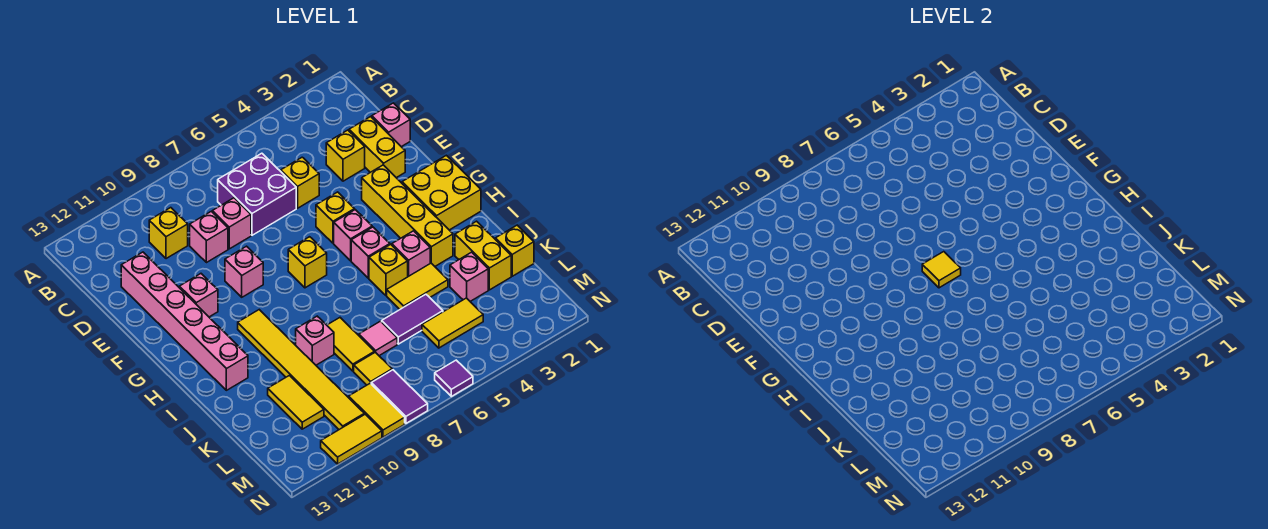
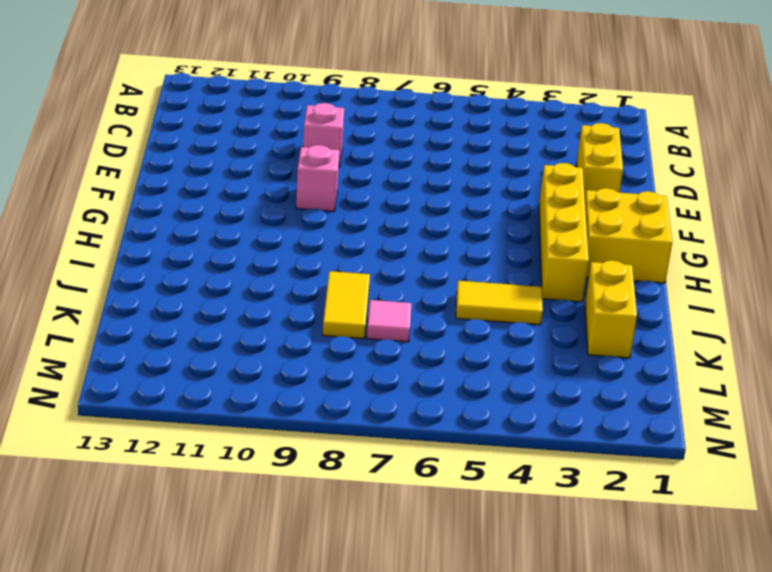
none -> purple 2x2 brick [218,153,296,235]
none -> yellow 1x1 brick [149,208,188,259]
none -> pink 1x1 brick [372,103,410,147]
none -> yellow 1x1 brick [326,130,365,181]

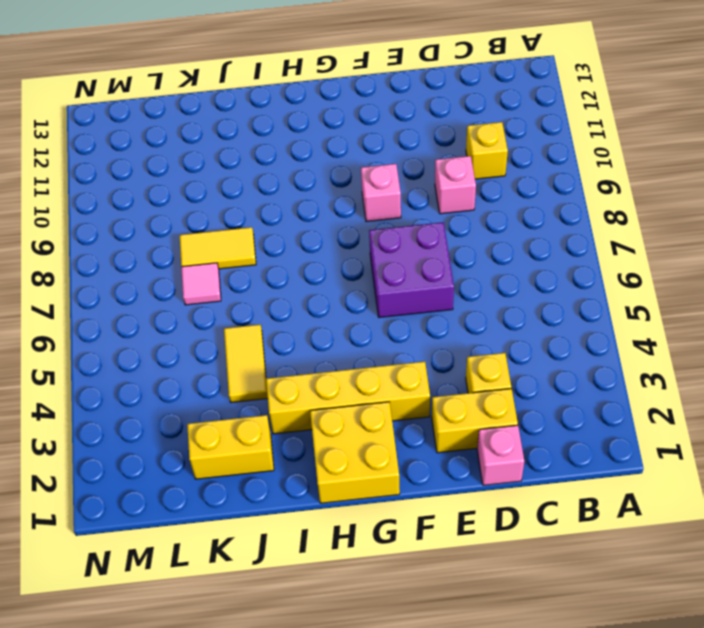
purple 2x2 brick [369,222,454,317] -> purple 2x2 brick moved to [218,153,296,235]
none -> yellow 1x1 brick [281,157,319,208]
none -> pink 1x1 brick [212,198,251,249]
none -> pink 1x6 brick [121,252,248,390]
none -> yellow 1x1 brick [316,192,355,243]

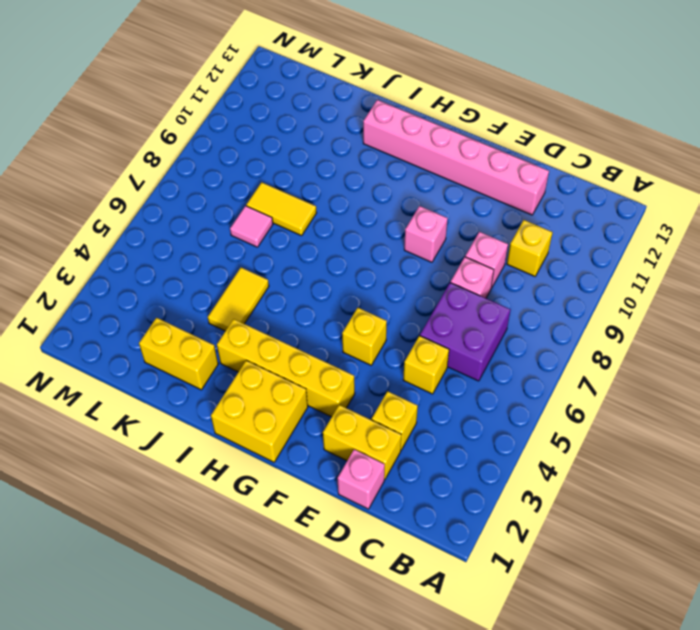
none -> pink 1x1 brick [179,274,218,317]
none -> pink 1x1 brick [334,210,372,261]
none -> yellow 1x1 brick [288,237,327,288]
none -> pink 1x1 brick [351,227,390,278]

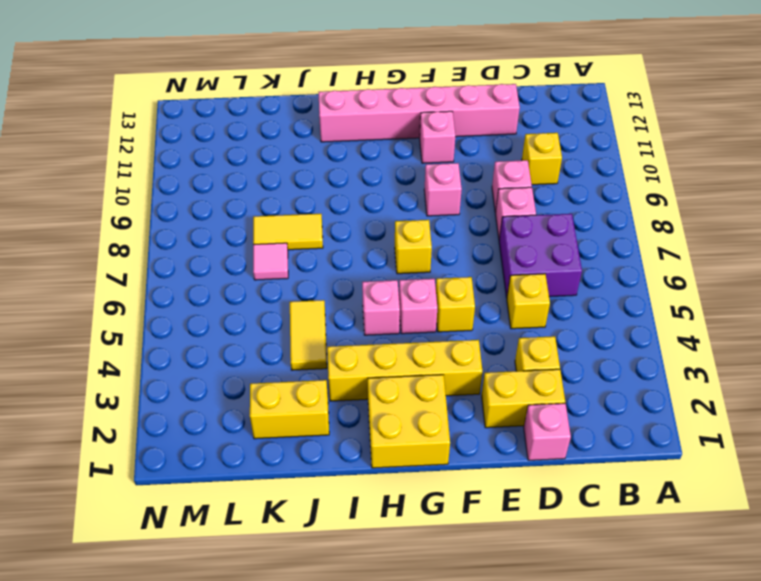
none -> yellow 1x6 tile [238,310,364,429]
none -> pink 1x1 brick [392,231,430,277]
none -> yellow 1x1 brick [369,244,408,295]
none -> pink 1x1 brick [296,316,334,365]

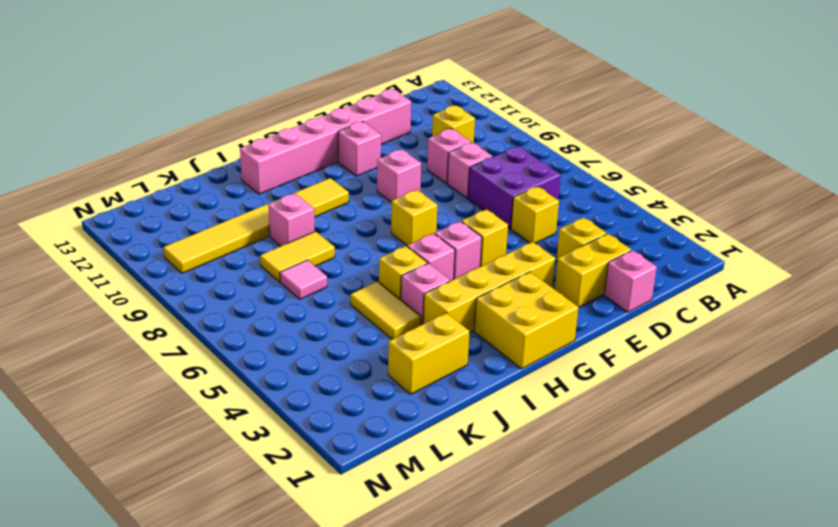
none -> yellow 1x1 brick [495,225,534,276]
none -> pink 1x1 brick [450,252,488,301]
none -> purple 1x2 tile [382,294,443,344]
none -> yellow 1x2 tile [268,376,324,429]

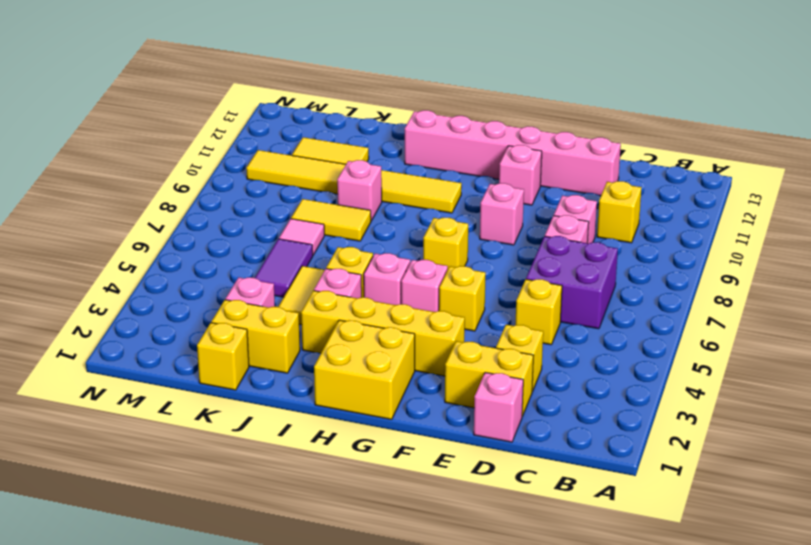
none -> yellow 1x2 tile [422,298,483,348]
none -> yellow 1x1 tile [354,352,392,385]
none -> purple 1x2 tile [371,370,428,423]
none -> yellow 1x2 tile [349,383,405,437]

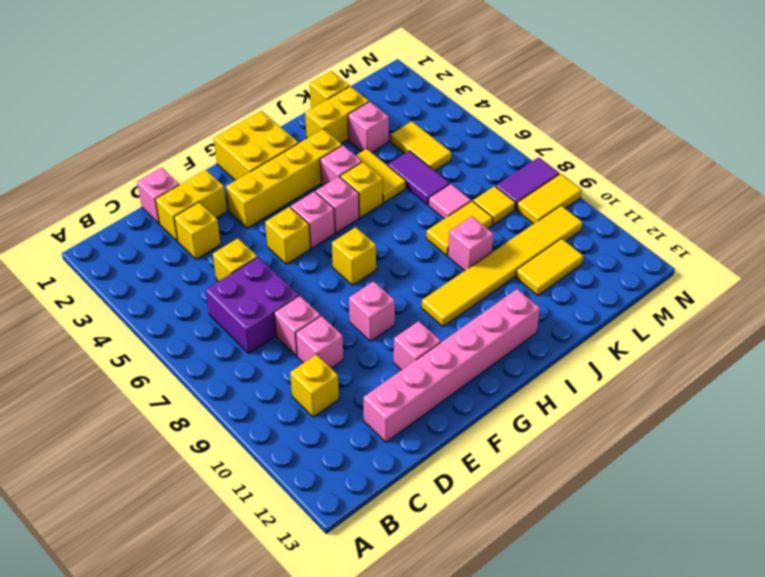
none -> purple 1x1 tile [435,360,473,396]
none -> yellow 1x2 tile [321,414,382,464]
none -> yellow 1x1 tile [922,252,961,288]

